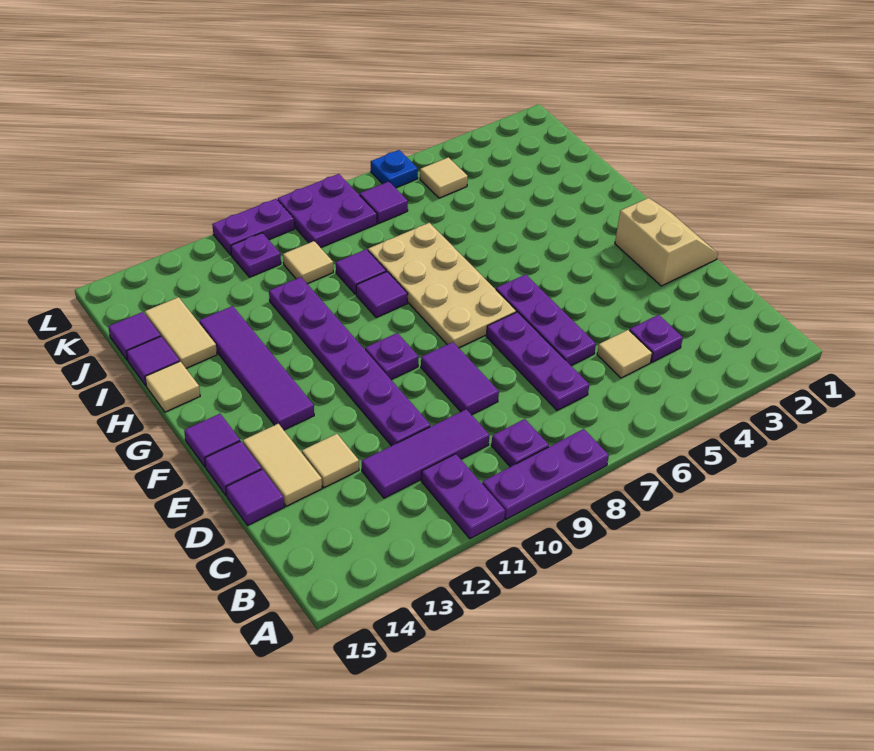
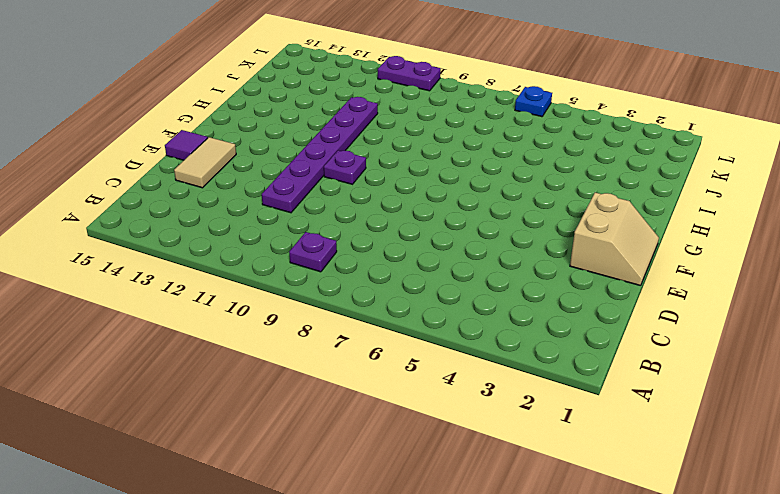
none -> purple 1x3 plate [482,429,609,519]
none -> purple 1x2 plate [421,454,505,539]
none -> purple 1x1 plate [629,315,683,362]
none -> tan 1x1 tile [597,330,652,378]

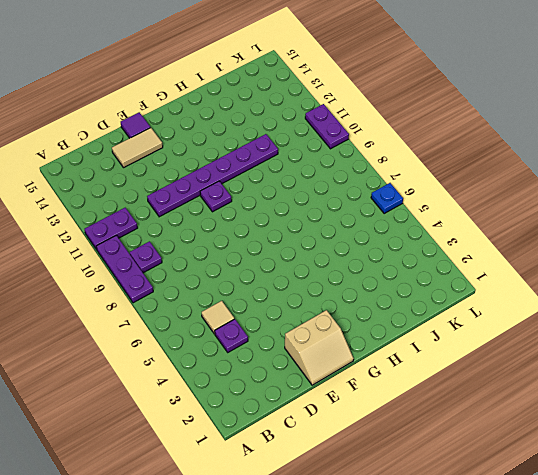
none -> purple 1x3 plate [486,312,589,410]
none -> purple 1x3 tile [362,409,490,498]
none -> purple 1x3 plate [496,274,596,366]
none -> purple 1x2 tile [421,342,499,415]

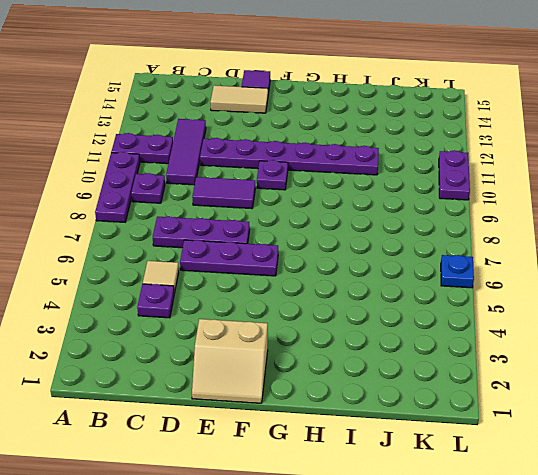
none -> tan 1x1 tile [302,434,359,488]
none -> purple 1x1 tile [226,469,284,525]
none -> tan 2x4 plate [368,223,516,348]
none -> purple 1x4 tile [199,306,314,430]

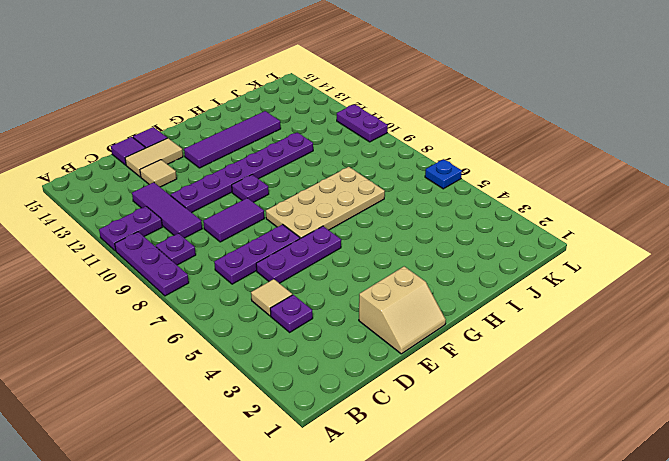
none -> purple 1x1 tile [184,414,240,467]
none -> purple 1x1 tile [356,272,408,318]
none -> tan 1x1 tile [145,361,200,412]
none -> purple 1x1 tile [336,249,386,294]

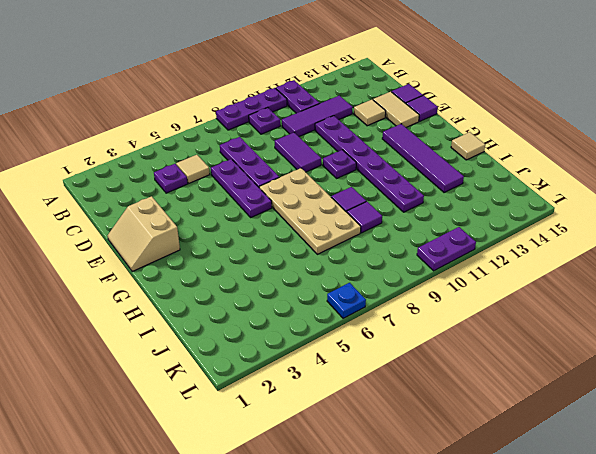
none -> purple 1x1 tile [184,414,240,467]
none -> tan 1x2 tile [145,297,217,368]
none -> purple 1x1 tile [126,336,180,386]
none -> tan 1x1 tile [283,241,333,284]

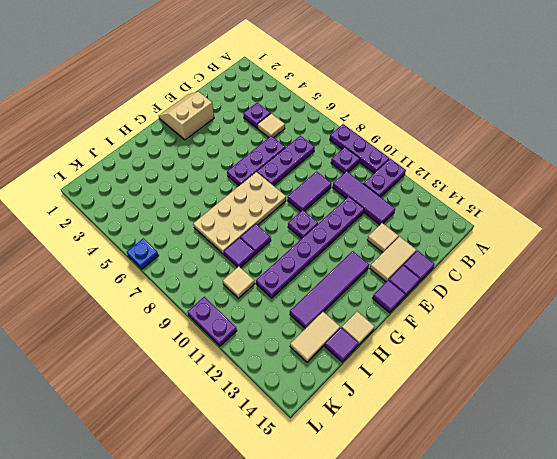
none -> purple 1x1 tile [108,312,161,360]
none -> tan 1x1 tile [420,157,468,198]
none -> purple 1x1 tile [360,182,408,223]
none -> purple 2x2 plate [278,174,377,248]

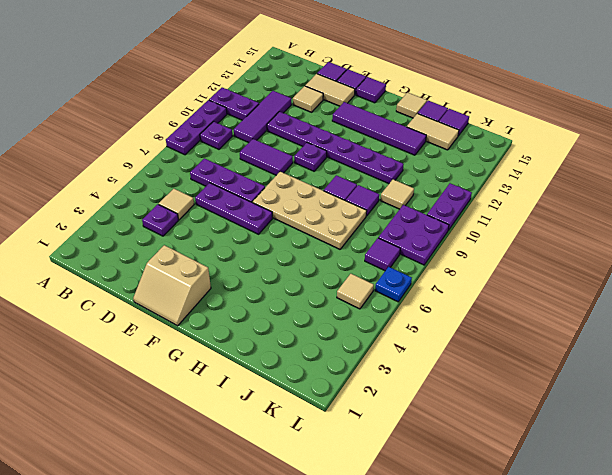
none -> purple 1x1 plate [231,233,281,277]

